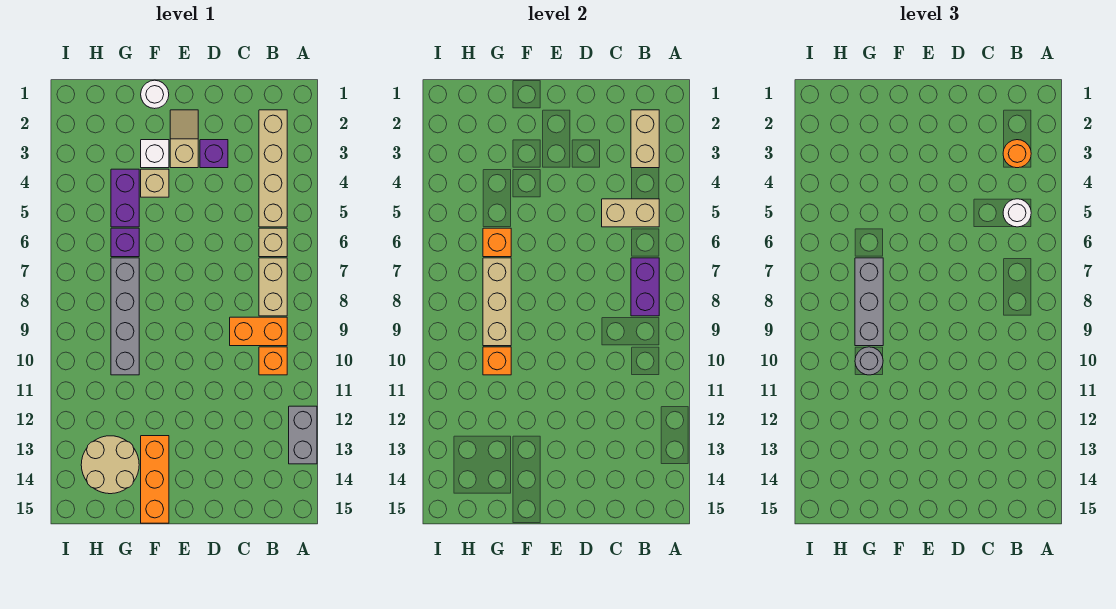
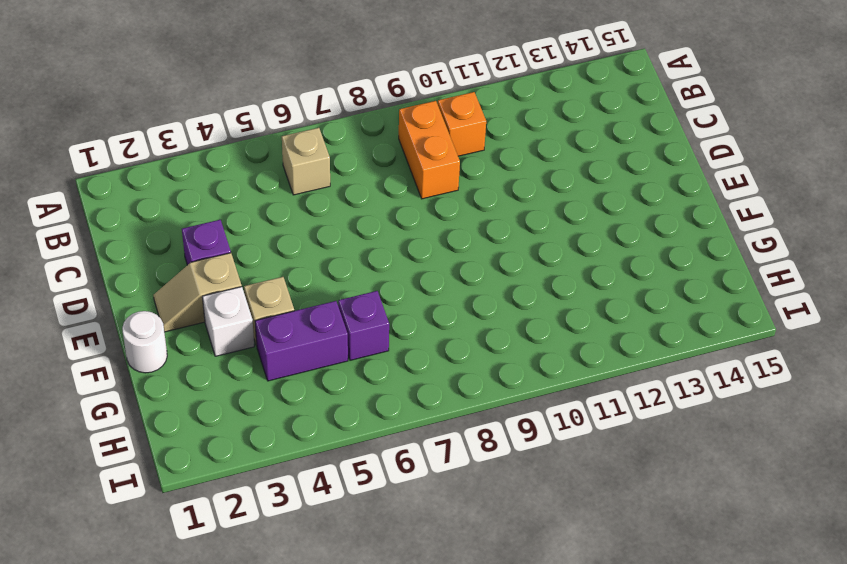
none -> grey 1x2 brick [289,406,317,464]
none -> tan 1x4 brick [259,110,287,227]
none -> tan 1x2 brick [259,258,287,316]

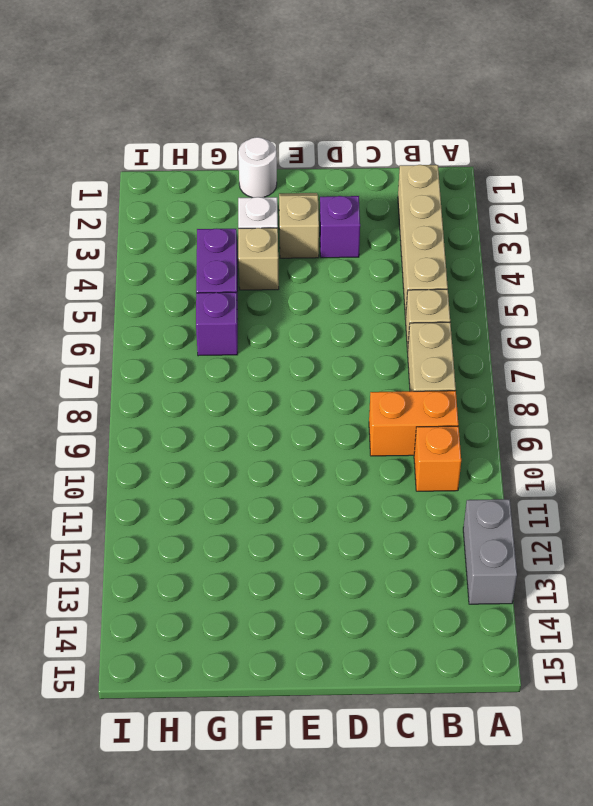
none -> orange 1x3 brick [141,436,169,523]
none -> grey 1x4 brick [111,258,139,375]
none -> tan 2x2 round brick [81,436,139,494]

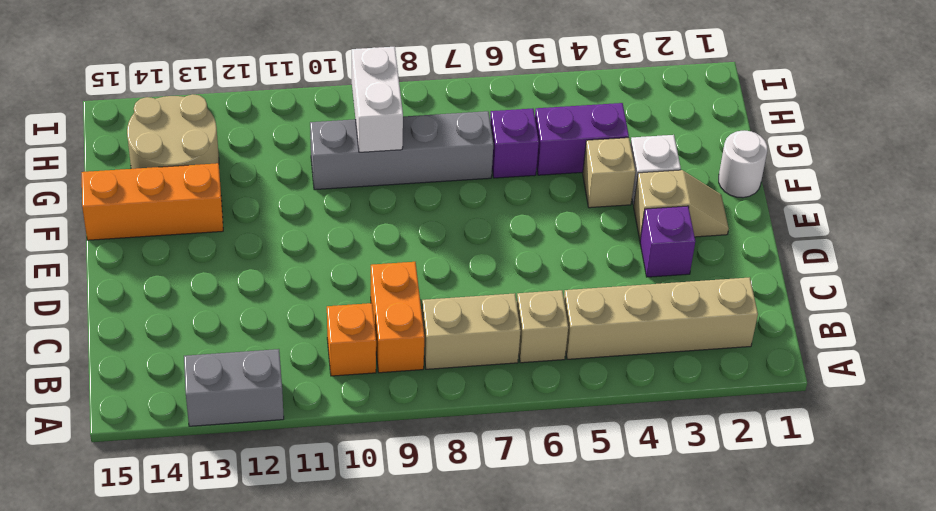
white 1x2 brick [352,47,403,152] -> tan 1x3 brick [483,258,511,346]
none -> tan 1x2 brick [631,110,659,168]
none -> tan 1x2 brick [602,199,659,227]
none -> purple 1x2 brick [631,258,659,316]

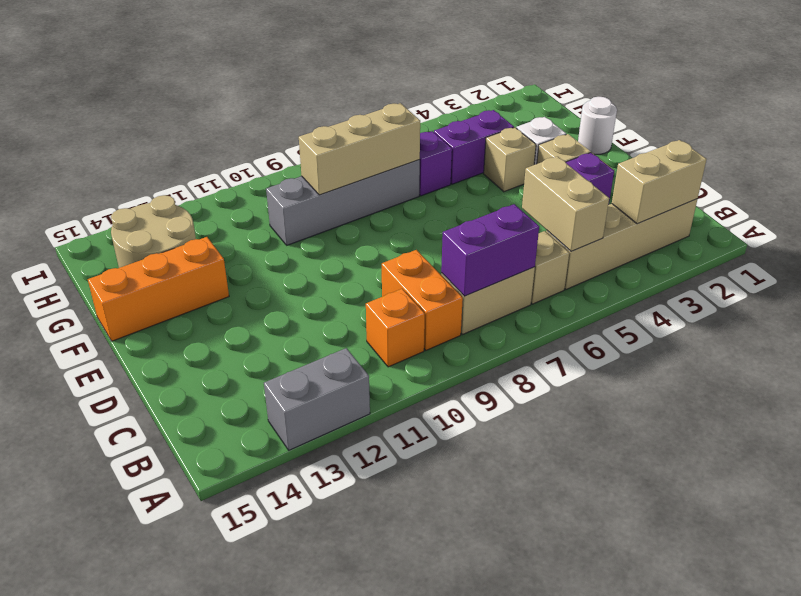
none -> orange 1x1 brick [483,228,511,257]
none -> orange 1x1 brick [483,347,511,375]
none -> orange 1x1 round brick [1003,140,1031,168]

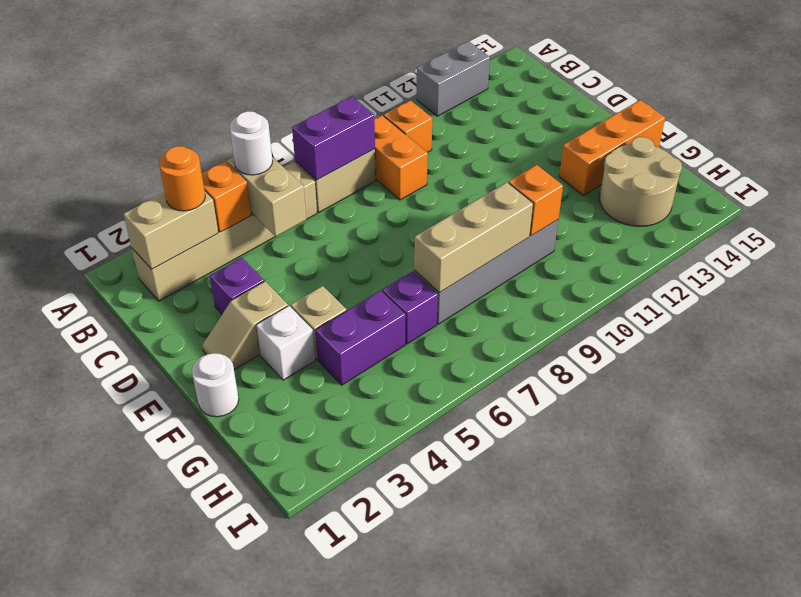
orange 1x1 brick [202,161,251,232] -> orange 1x1 brick moved to [483,228,511,257]
none -> grey 1x3 brick [855,258,883,346]
none -> grey 1x1 round brick [855,347,883,375]

